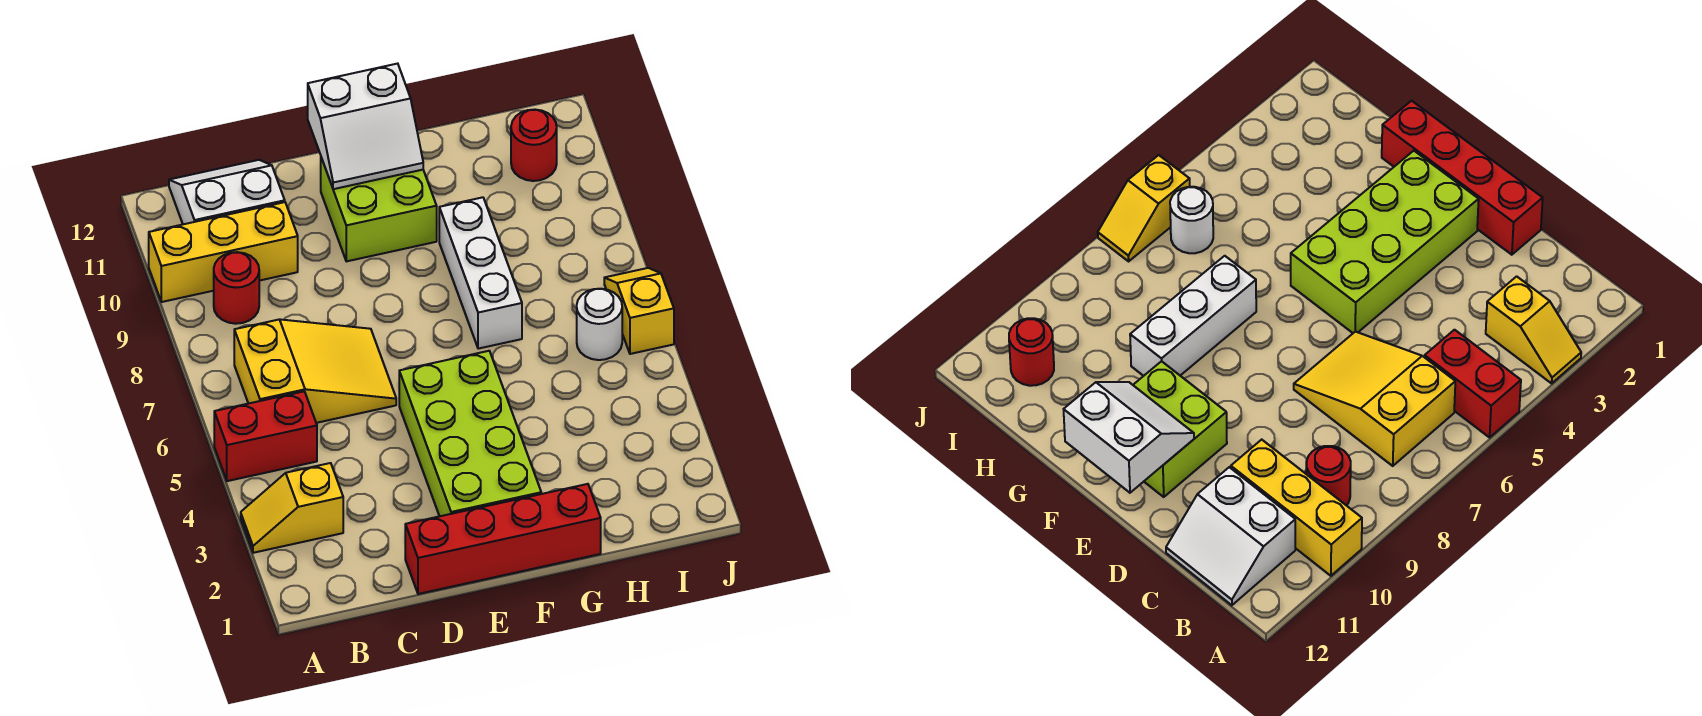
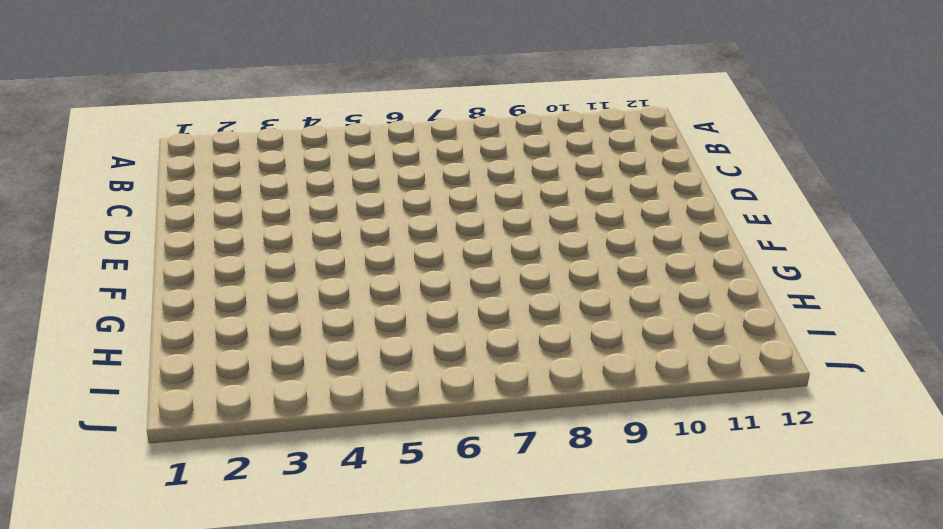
none -> yellow 1x2 slope [241,463,343,553]
none -> red 1x2 brick [214,392,317,481]
none -> yellow 1x3 brick [149,202,298,302]

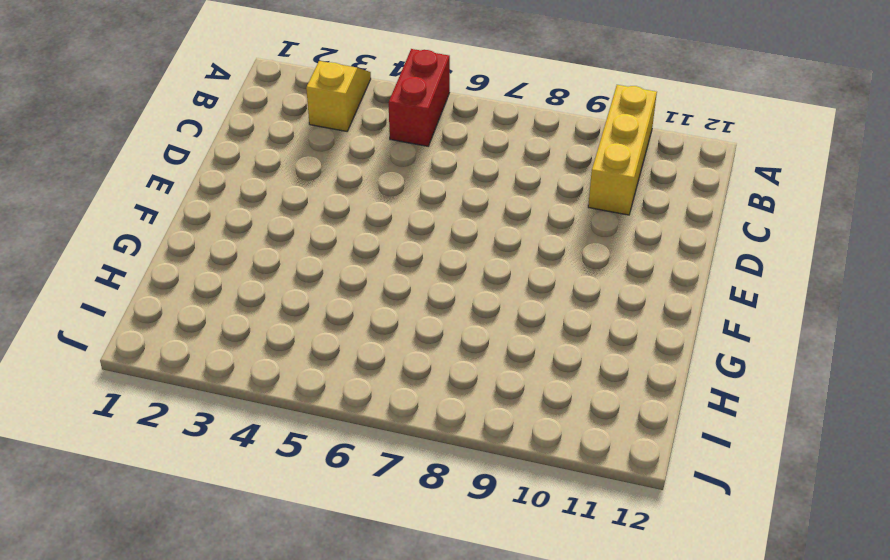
none -> yellow 2x3 slope [234,319,396,423]
none -> red 1x1 round brick [214,252,259,324]
none -> white 2x2 slope [169,160,285,224]

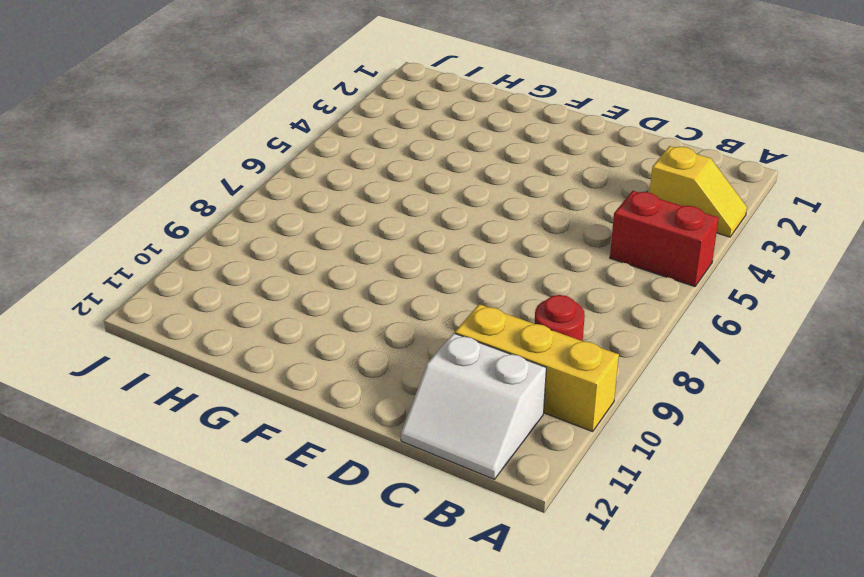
none -> yellow 2x3 slope [234,319,396,423]
none -> red 1x4 brick [405,484,601,594]
none -> lime 2x4 brick [399,351,541,516]

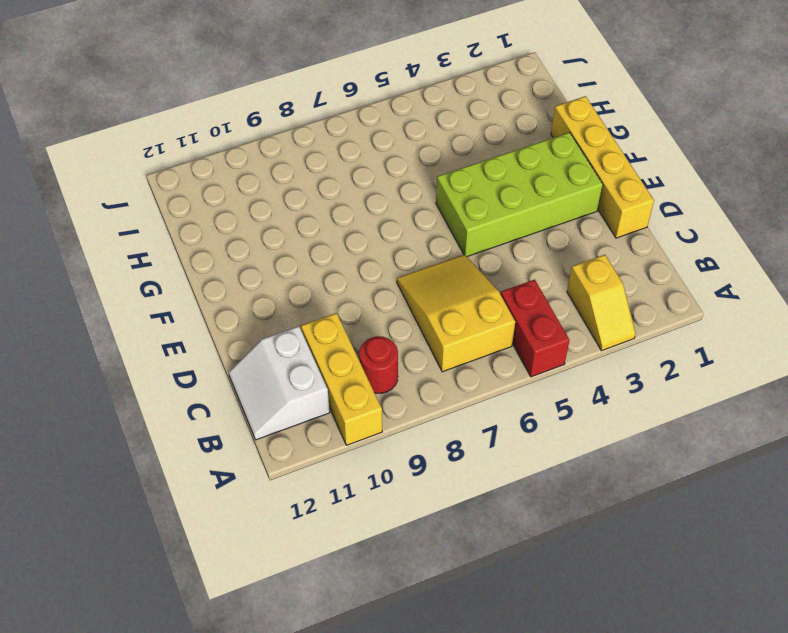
yellow 1x4 brick [551,96,654,238] -> red 1x4 brick [405,484,601,594]
none -> lime 2x2 brick [321,158,437,261]
none -> white 1x3 brick [439,197,522,349]
none -> white 1x1 round brick [577,289,622,360]

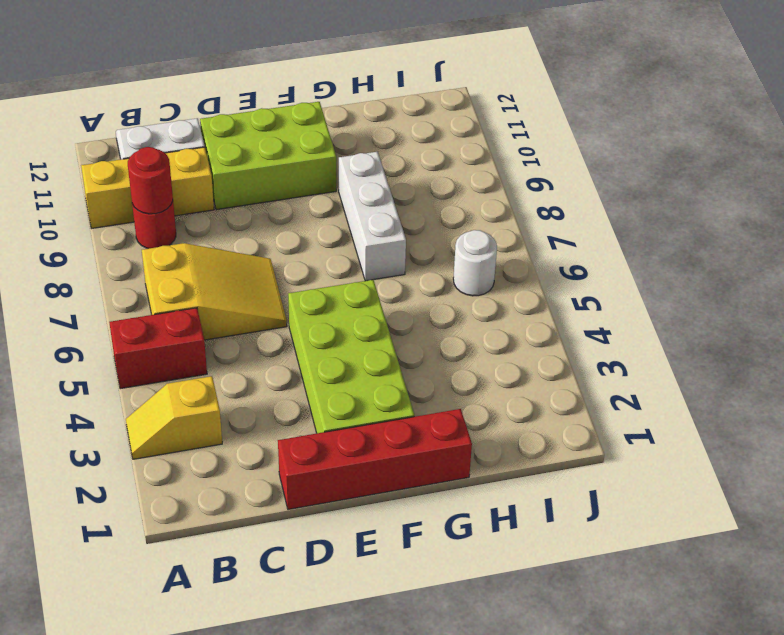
red 1x1 round brick [128,147,173,214] -> red 1x1 round brick moved to [511,109,557,181]
lime 2x3 brick [200,102,336,210] -> lime 2x2 brick [321,158,437,261]
none -> yellow 1x2 slope [604,268,674,354]
none -> white 2x2 slope [308,64,423,189]

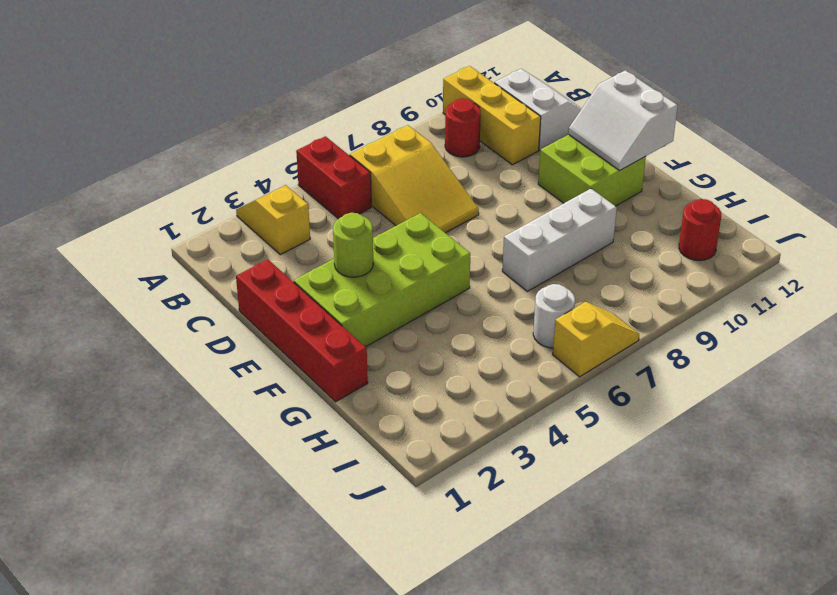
lime 1x1 round brick [333,213,373,277] -> none

